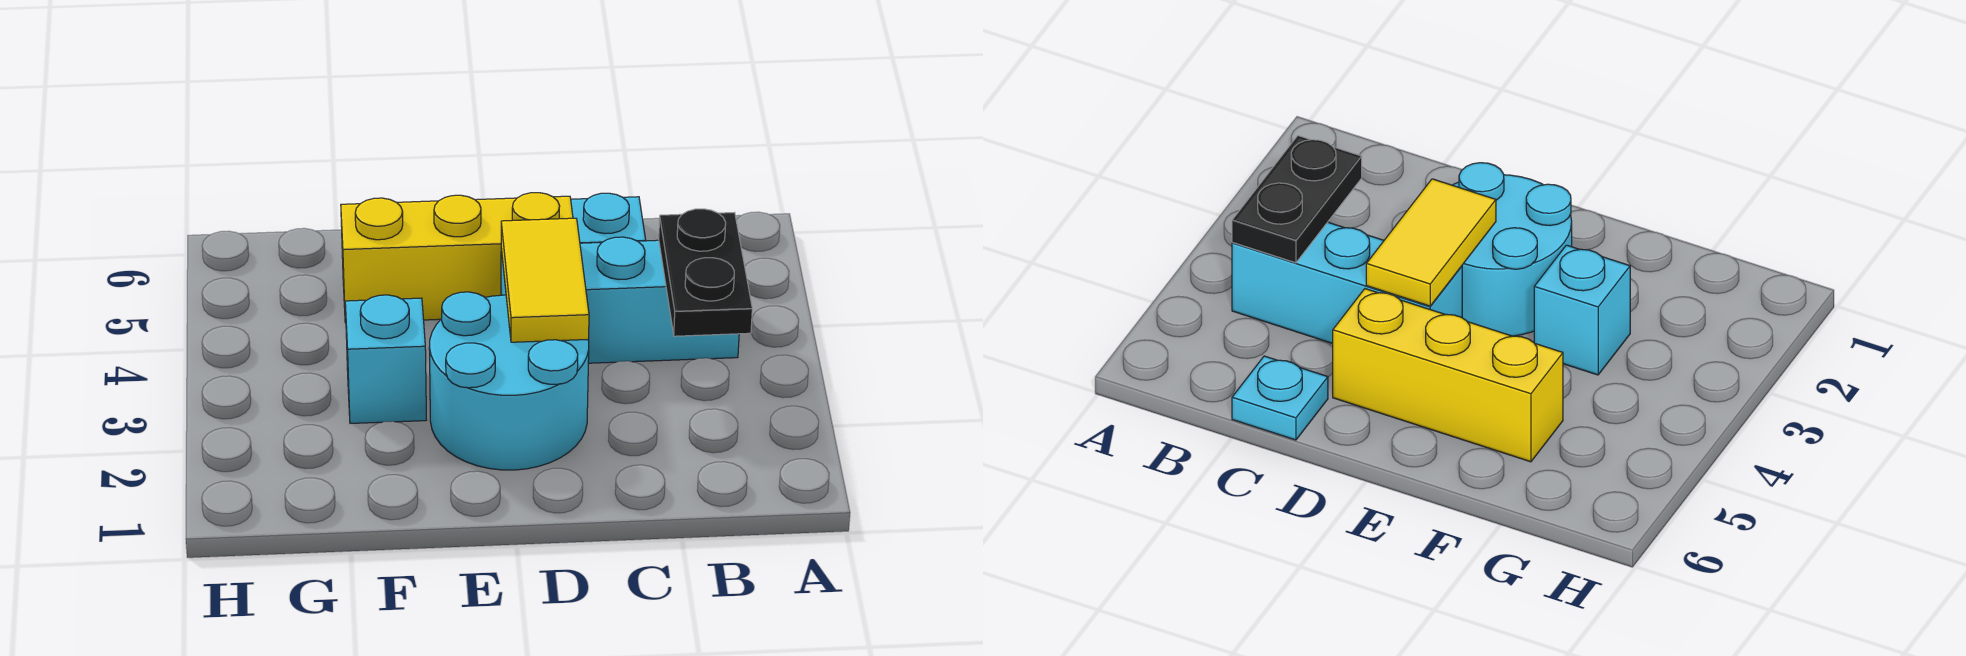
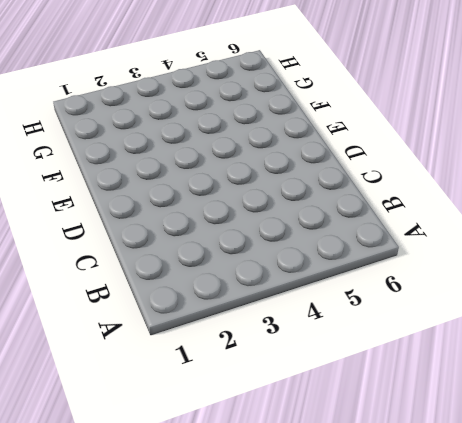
none -> cyan 1x3 brick [501,237,739,363]
none -> cyan 1x1 plate [571,193,646,243]

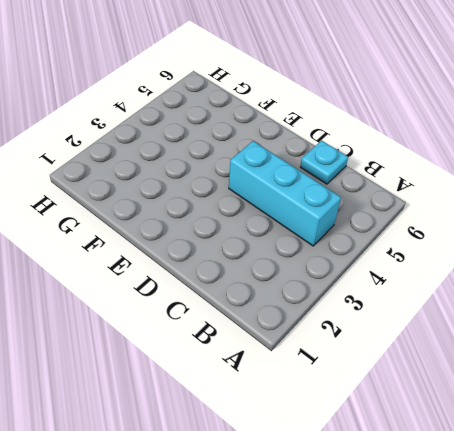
none -> cyan 2x2 round brick [429,292,589,470]
none -> yellow 1x3 brick [341,193,573,323]

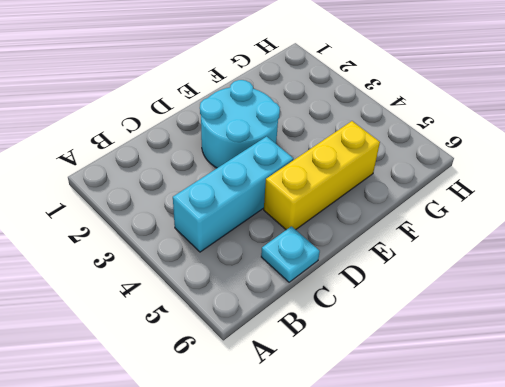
none -> cyan 1x1 brick [345,295,426,424]
none -> black 1x2 plate [659,209,752,336]

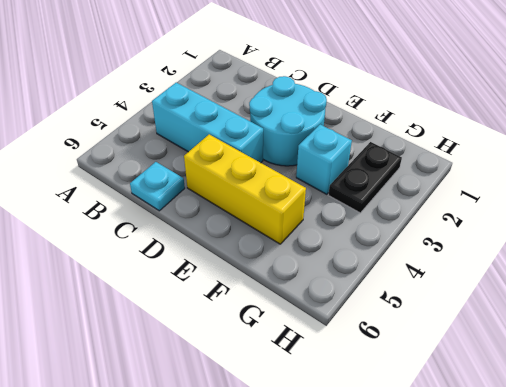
black 1x2 plate [329,142,402,213] -> black 1x2 plate moved to [659,209,752,336]
none -> yellow 1x2 tile [501,218,589,342]

